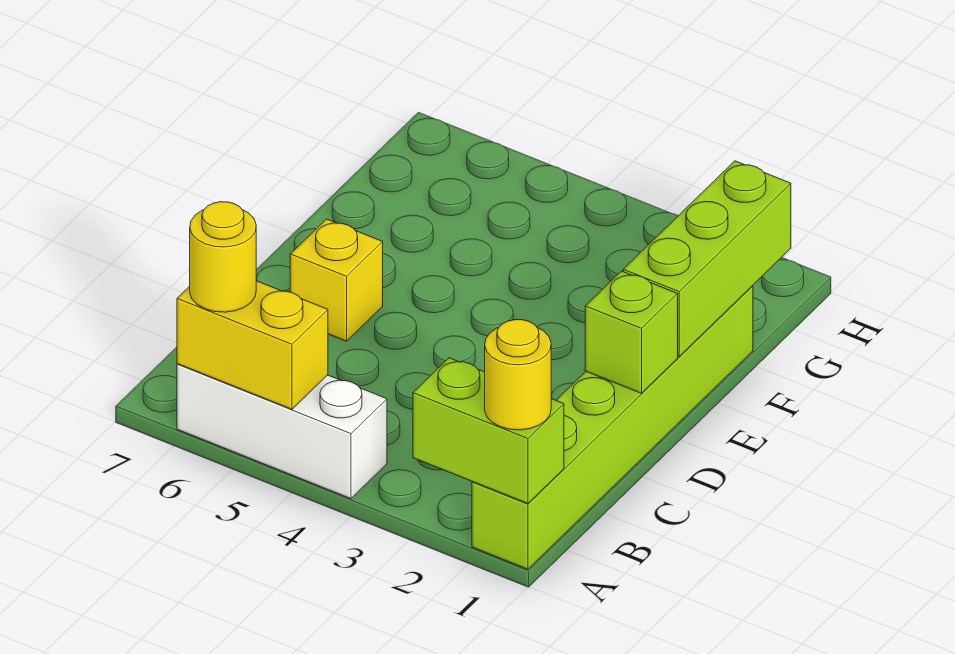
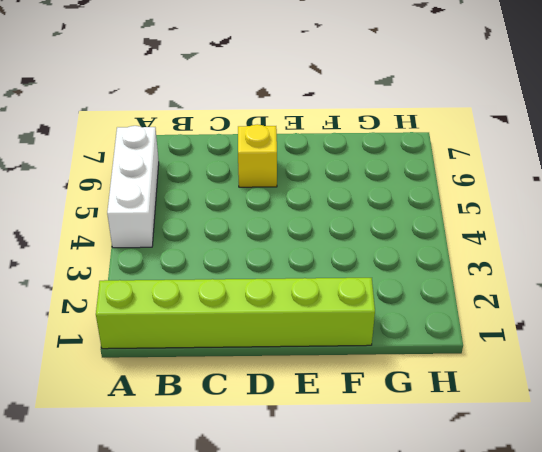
none -> lime 1x2 brick [413,358,564,504]
none -> yellow 1x2 brick [177,281,328,409]

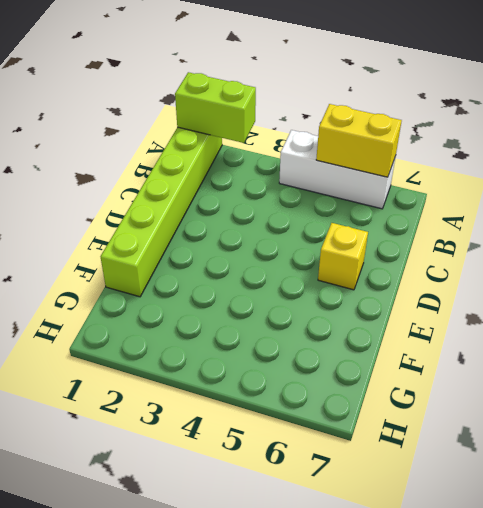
none -> lime 1x1 brick [585,271,678,393]
none -> lime 1x3 brick [623,161,791,356]

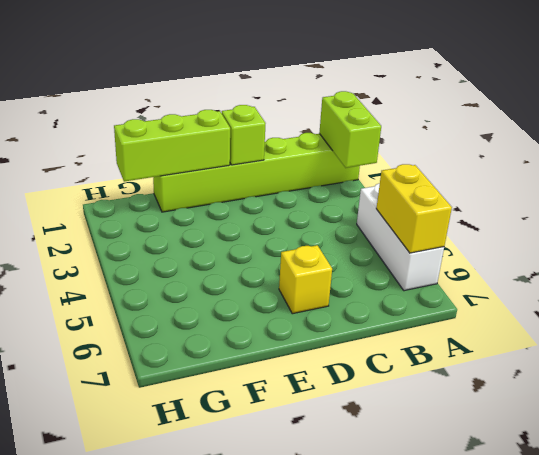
none -> yellow 1x1 round brick [485,320,551,430]
none -> yellow 1x1 round brick [190,202,256,312]

